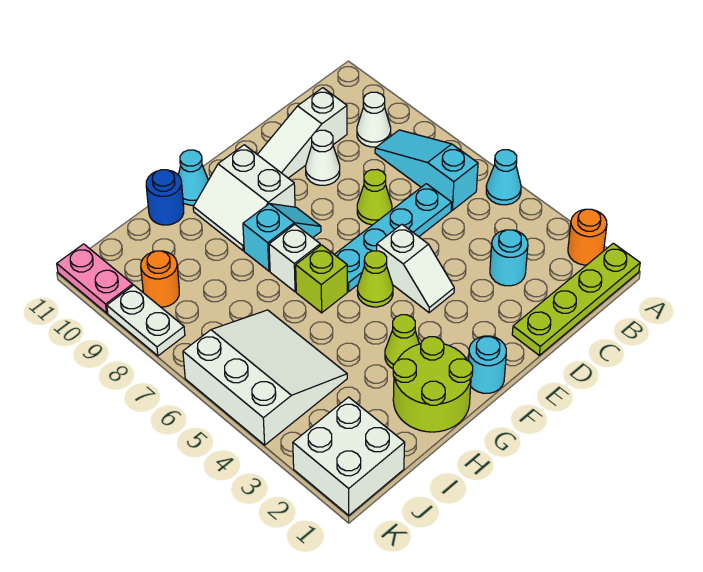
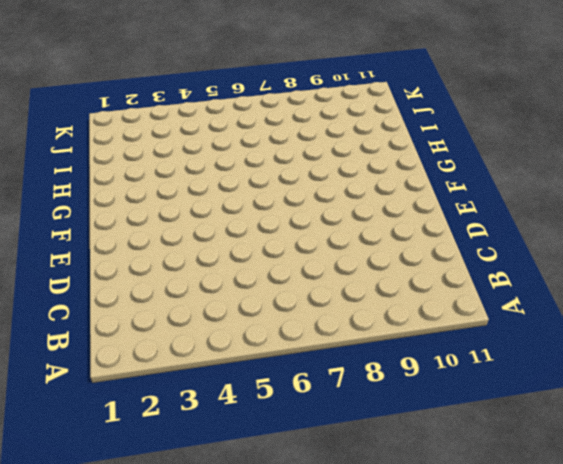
none -> lime 1x4 plate [512,243,640,355]
none -> orange 1x1 round brick [568,209,607,265]
none -> cyan 1x1 cone [486,150,521,205]

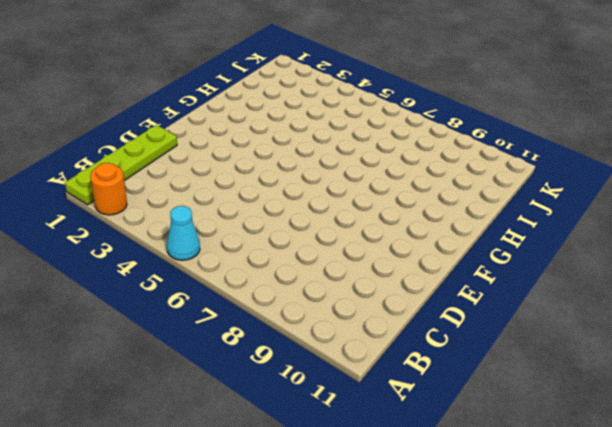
none -> cyan 1x3 slope [375,130,478,210]
none -> white 1x1 cone [357,92,391,147]
none -> cyan 1x1 round brick [490,230,528,286]

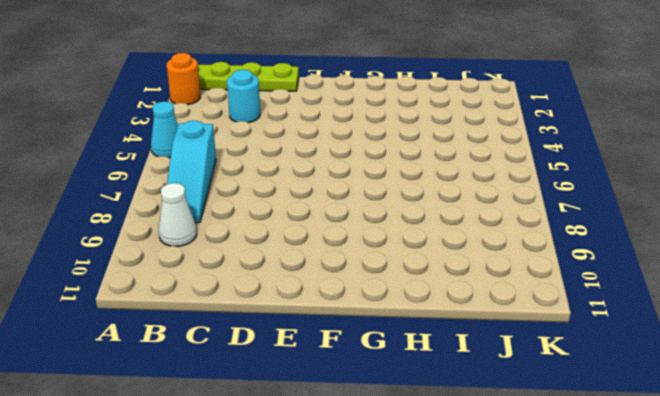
none -> cyan 1x4 plate [334,184,452,292]
none -> white 1x3 slope [257,88,347,178]
none -> lime 1x1 cone [357,169,392,225]

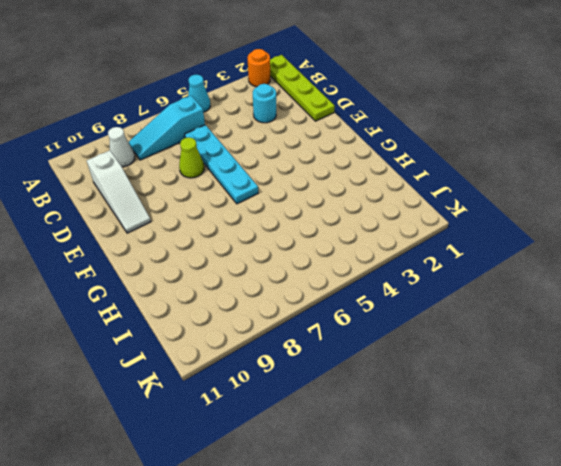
none -> white 1x1 cone [306,130,340,185]
none -> white 1x2 slope [377,224,454,313]
none -> cyan 1x1 round brick [468,336,506,393]

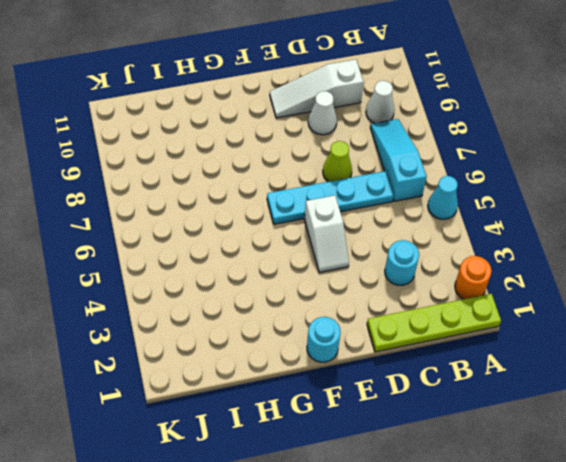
none -> lime 1x1 cone [357,251,393,307]
none -> cyan 1x2 slope [243,204,321,271]
none -> white 2x2 slope [193,145,295,251]

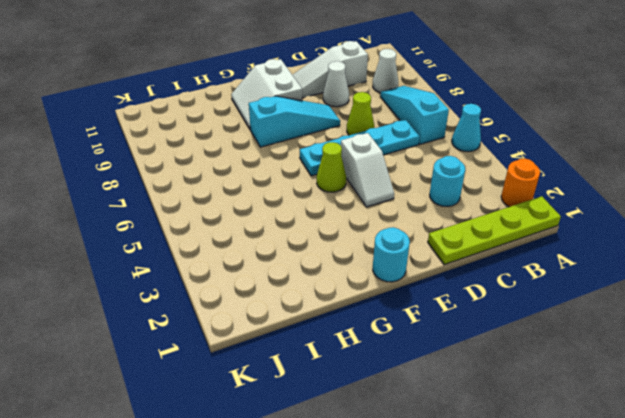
cyan 1x3 slope [249,96,340,147] -> cyan 1x2 slope [243,204,321,271]
none -> lime 2x2 round brick [393,337,473,432]
none -> lime 1x1 cone [385,315,419,369]
none -> lime 1x1 brick [296,245,347,313]

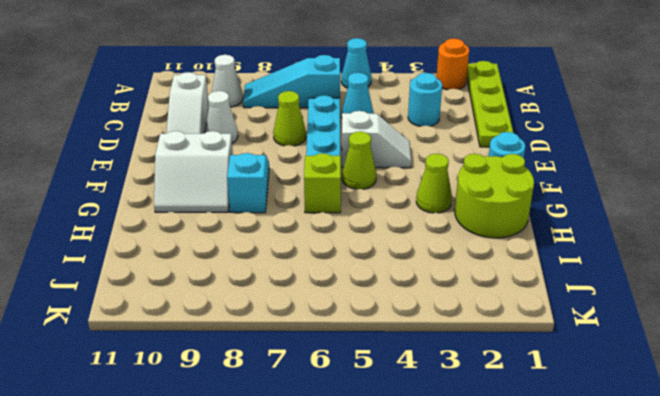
cyan 1x1 cone [342,73,373,114] -> cyan 1x1 cone moved to [178,150,208,205]
none -> white 1x1 brick [269,225,320,292]
none -> blue 1x1 round brick [146,170,184,225]
none -> white 3x3 slope [183,310,347,445]

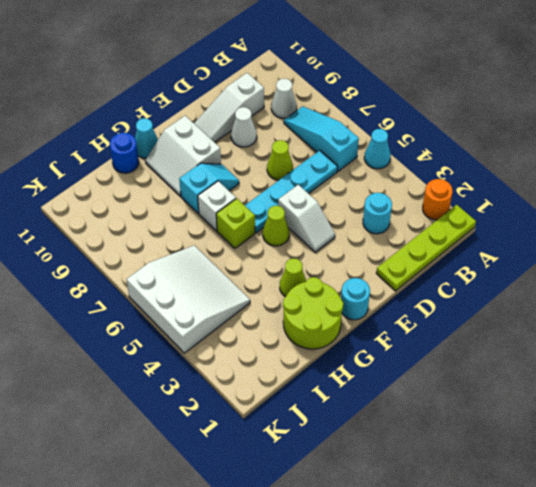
none -> white 2x2 brick [293,397,405,515]
none -> orange 1x1 round brick [141,251,179,307]
none -> white 1x2 plate [107,285,185,356]

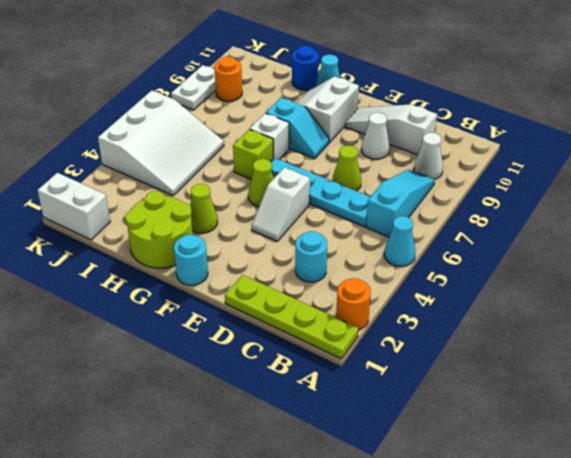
white 1x2 brick [38,173,110,240] -> white 2x2 brick [293,397,405,515]
none -> pink 1x2 plate [57,244,133,313]

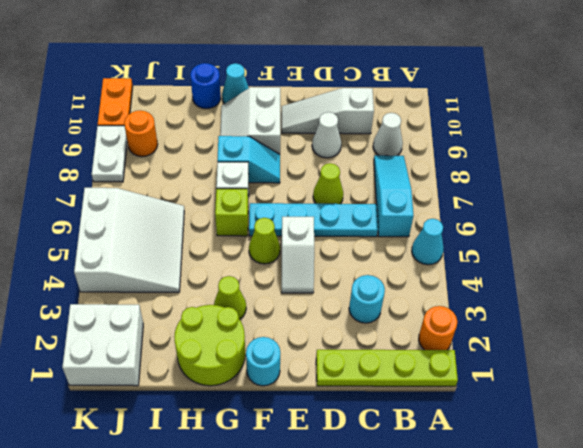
orange 1x2 plate [98,78,133,126] -> pink 1x2 plate [57,244,133,313]

